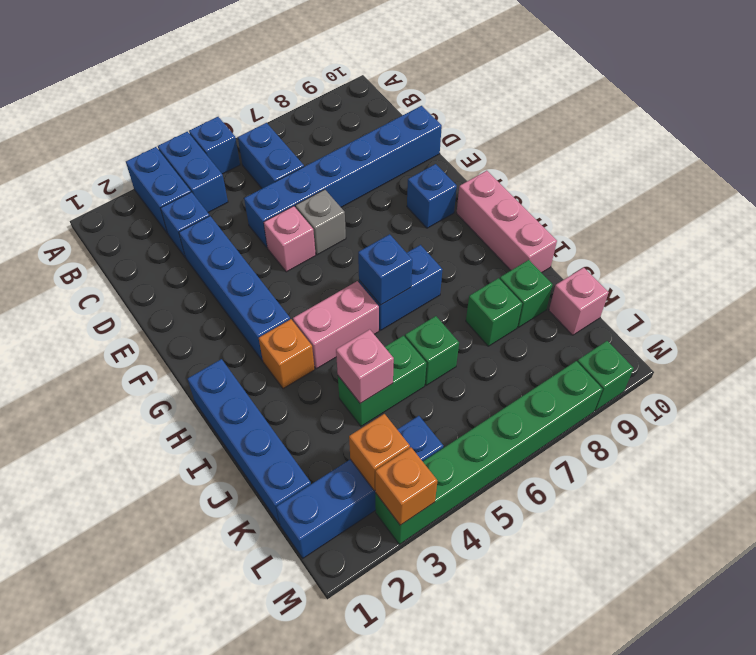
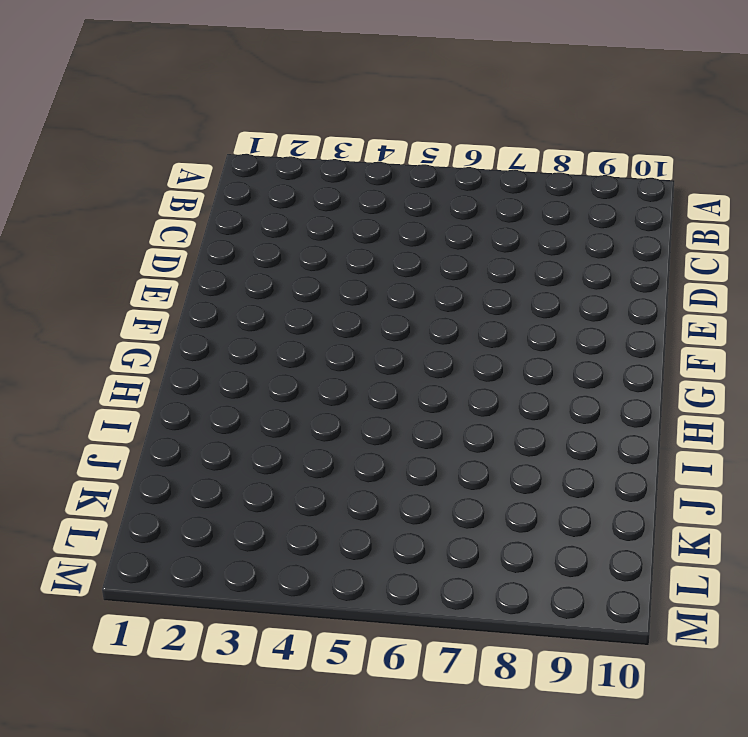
none -> blue 1x2 brick [126,147,191,233]
none -> blue 1x2 brick [158,132,228,213]
none -> blue 1x1 brick [189,117,240,174]

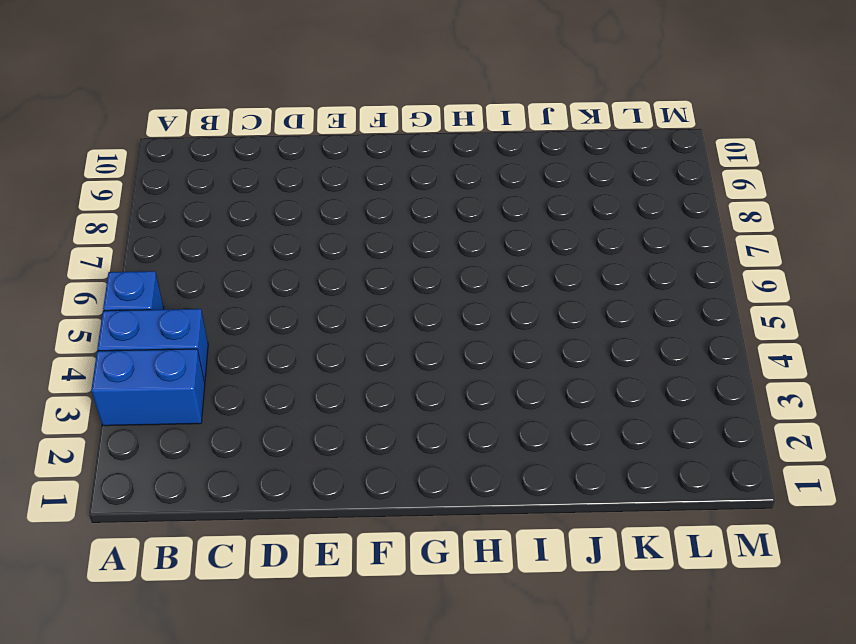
none -> blue 1x2 brick [238,123,304,188]
none -> blue 1x1 brick [161,192,209,257]
none -> blue 1x4 brick [179,216,290,361]

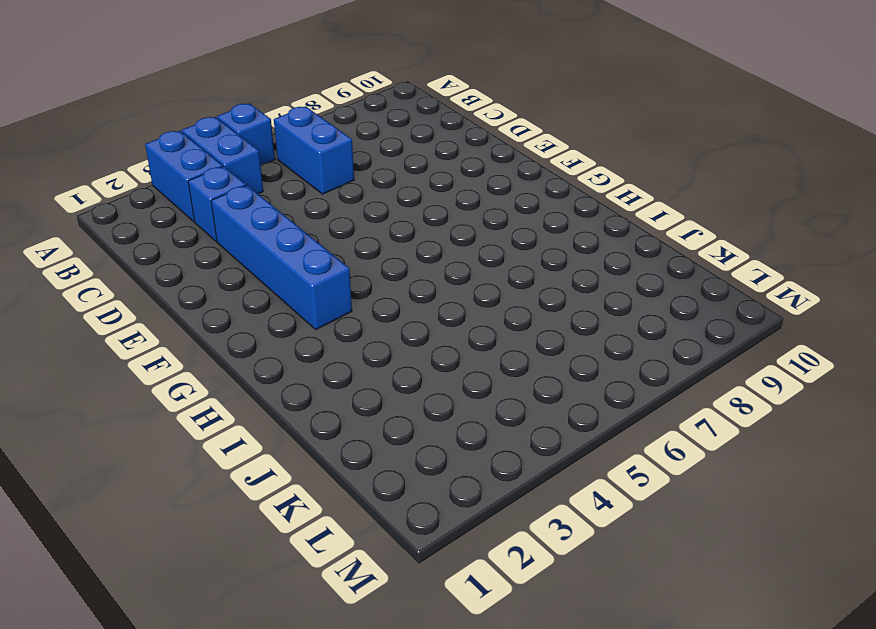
none -> blue 1x6 brick [244,106,442,247]
none -> pink 1x1 brick [264,206,316,272]
none -> grey 1x1 brick [295,190,346,255]

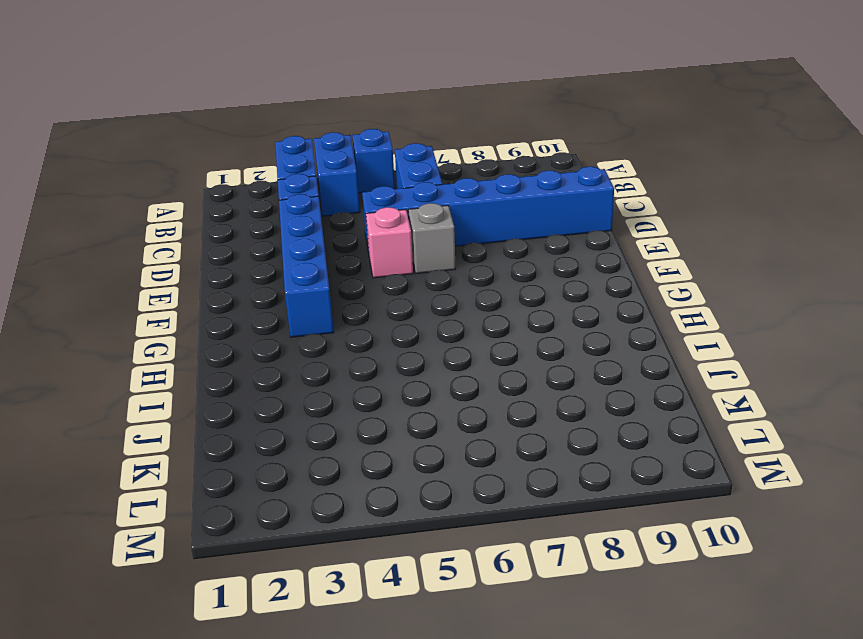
none -> blue 1x1 brick [407,164,457,228]
none -> pink 1x3 brick [457,171,557,273]
none -> blue 1x4 brick [188,359,311,525]

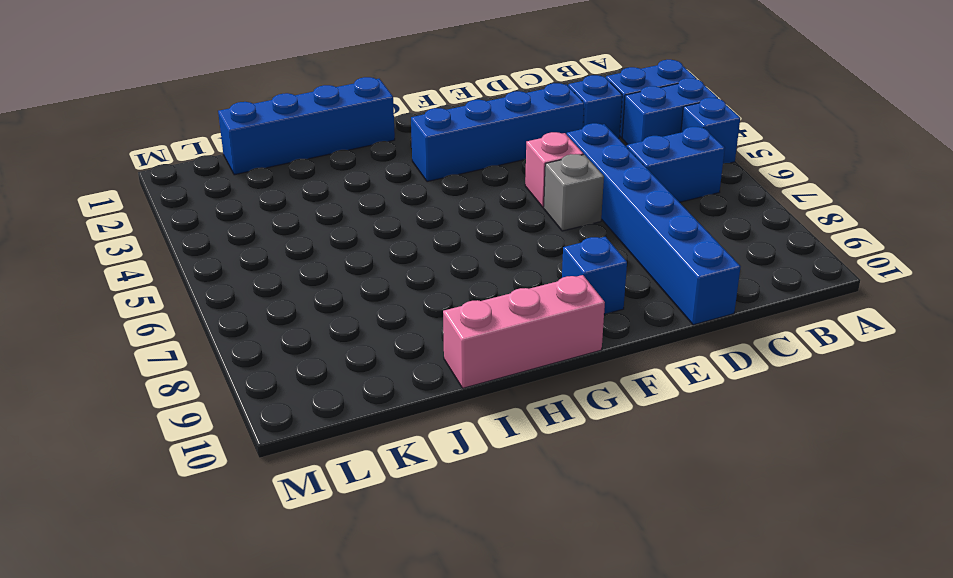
none -> orange 1x1 brick [259,319,315,389]
none -> pink 1x2 brick [293,281,379,369]
none -> blue 1x2 brick [359,245,443,330]

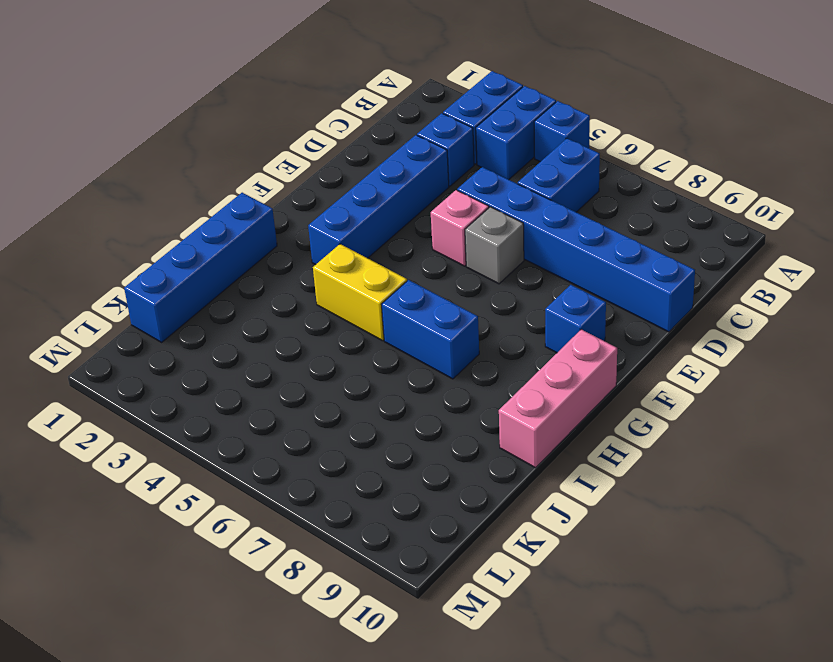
yellow 1x2 brick [313,244,407,341] -> pink 1x2 brick [293,281,379,369]
none -> orange 1x1 brick [259,319,315,389]
none -> green 1x2 brick [338,336,426,426]
none -> green 1x1 brick [405,316,459,385]

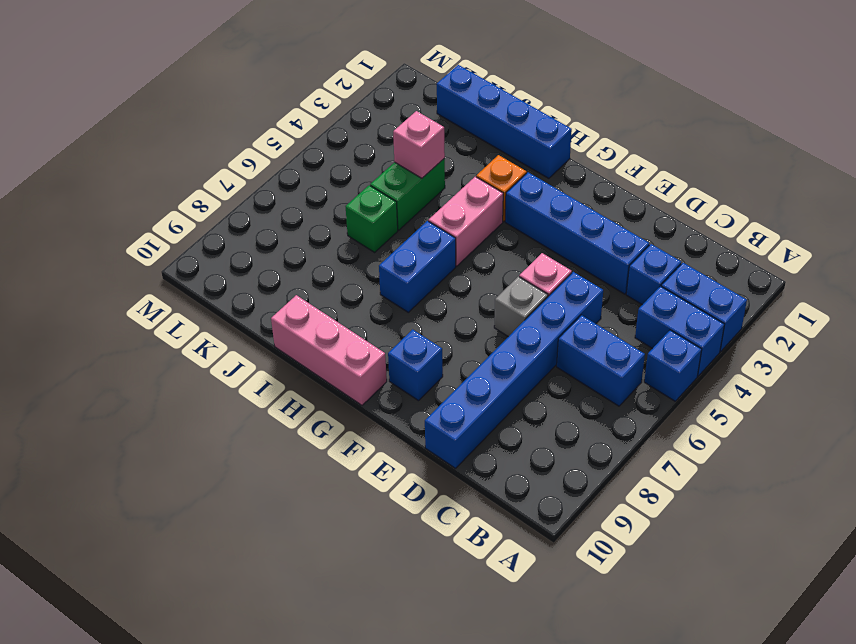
none -> green 1x1 brick [466,278,522,346]
none -> green 1x1 brick [500,260,553,327]
none -> pink 1x1 brick [549,267,609,335]

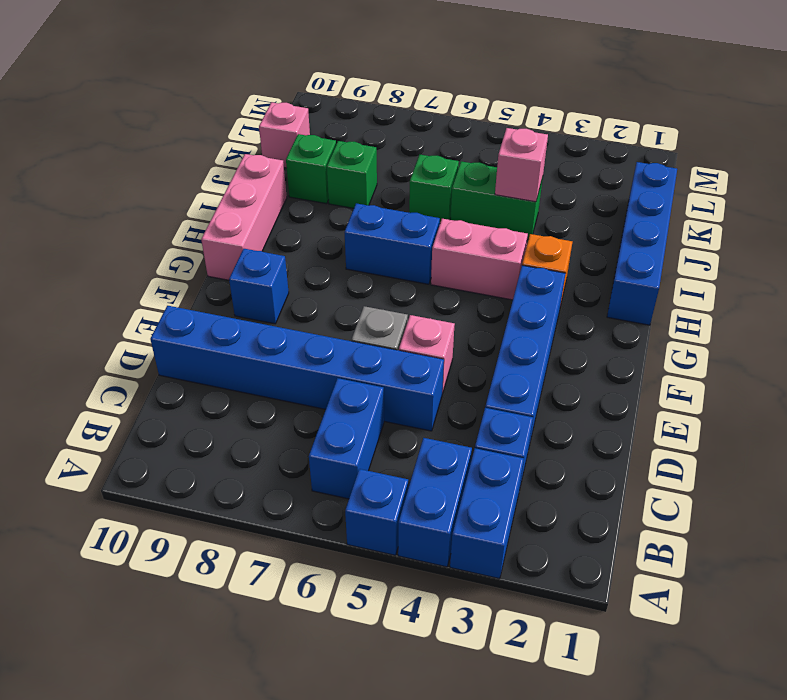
none -> blue 1x4 brick [276,416,443,558]
none -> green 1x6 brick [375,361,602,544]
none -> green 1x1 brick [577,341,633,411]

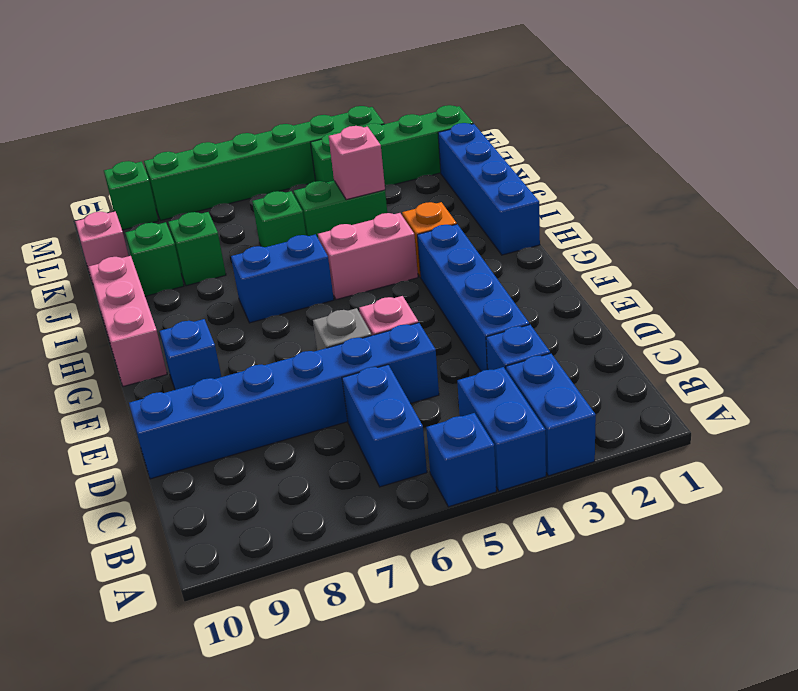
green 1x4 brick [310,105,473,185] -> blue 1x4 brick [276,416,443,558]
none -> blue 1x1 brick [358,234,412,305]
none -> orange 1x1 brick [349,414,410,491]
none -> orange 1x1 brick [375,448,437,525]

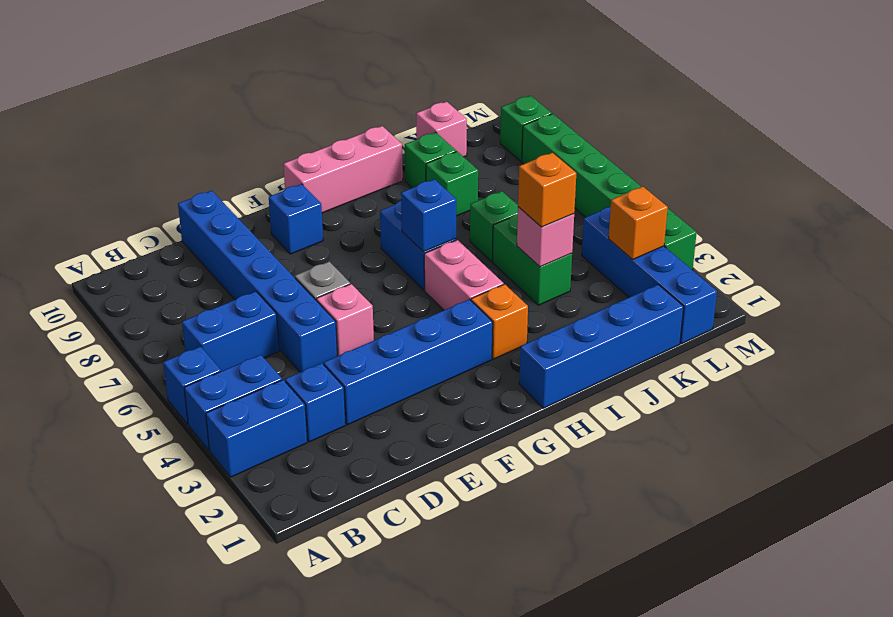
orange 1x1 brick [518,153,576,227] -> orange 1x1 brick moved to [375,448,437,525]

